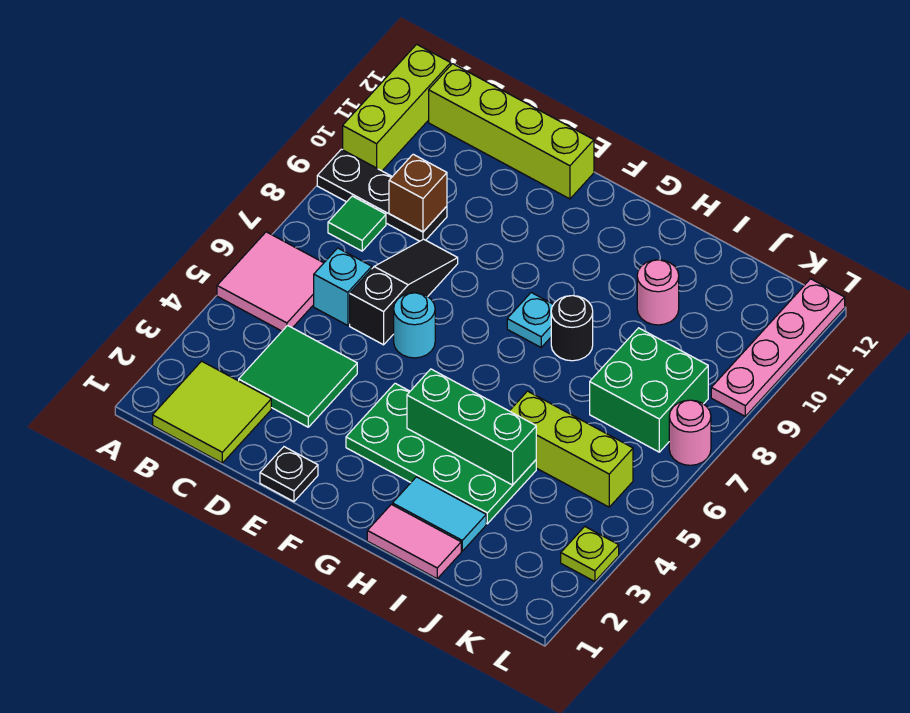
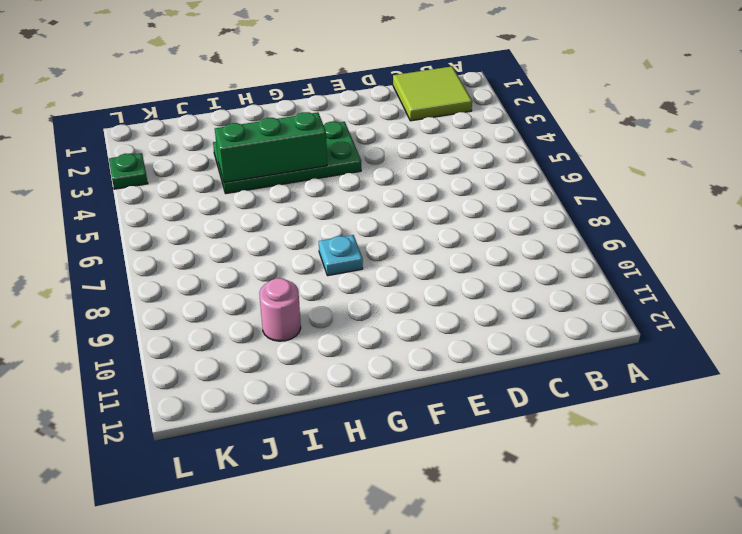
green 1x1 plate [109,153,148,189] -> lime 1x1 plate [561,527,619,582]
none -> pink 2x2 tile [217,232,323,331]
none -> black 1x3 plate [317,149,447,241]
none -> lime 1x3 brick [343,44,451,171]

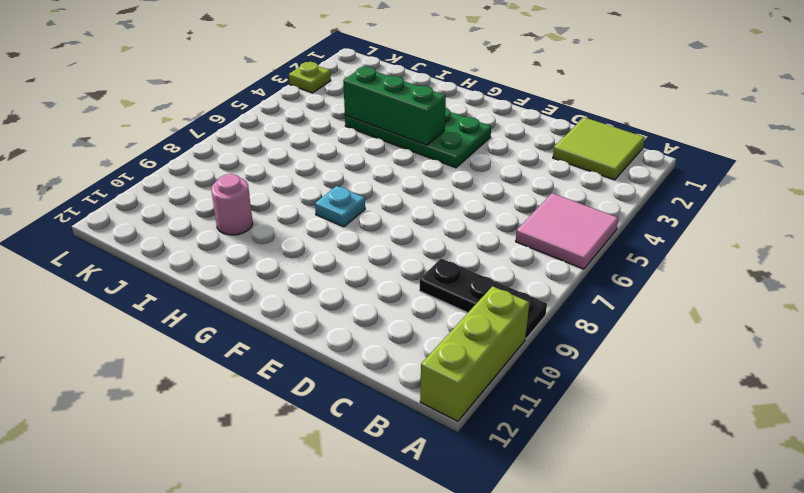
none -> green 1x1 tile [328,196,386,251]
none -> lime 1x4 brick [429,64,594,199]
none -> green 2x2 tile [239,325,357,427]

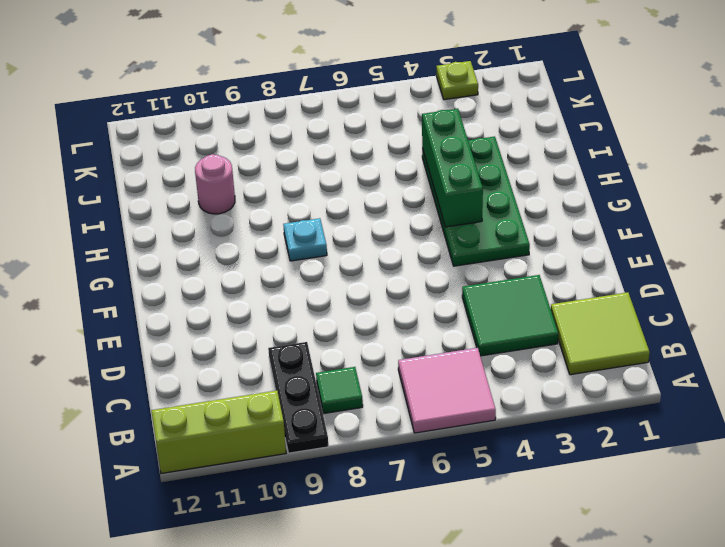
none -> lime 1x4 brick [429,64,594,199]
none -> cyan 1x1 brick [314,248,372,325]
none -> black 1x3 slope [350,239,458,345]

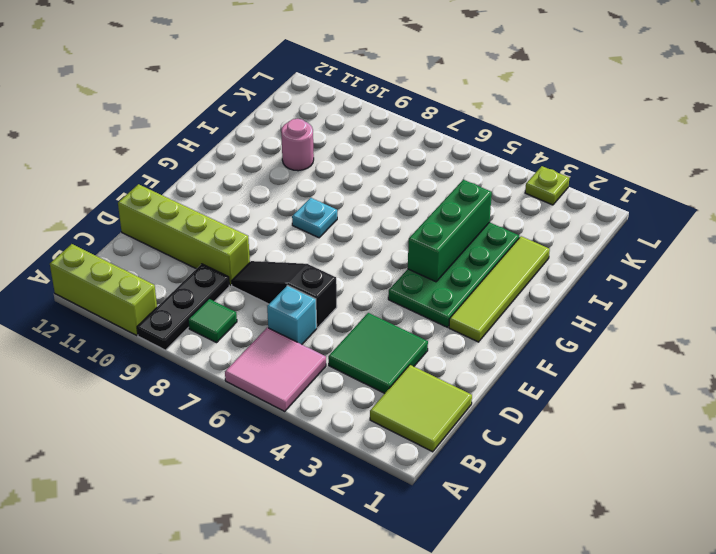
lime 1x4 brick [118,184,250,285] -> lime 1x4 brick turned to [429,64,594,199]
lime 1x4 tile [449,236,550,342] -> cyan 1x2 tile [393,477,486,551]
none -> black 1x1 plate [260,447,318,502]
none -> cyan 1x1 round brick [394,293,435,358]
none -> pink 1x2 tile [367,504,461,579]

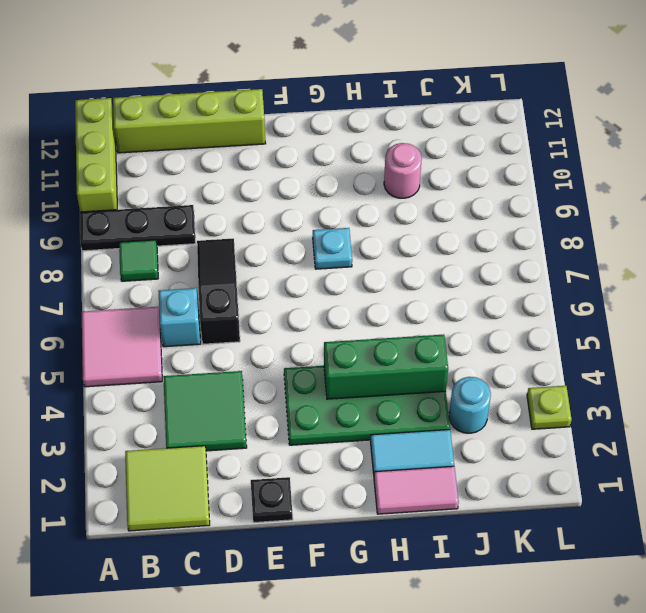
cyan 1x1 round brick [449,377,491,433] -> cyan 1x1 round brick moved to [394,293,435,358]
none -> black 1x1 round brick [551,296,593,361]
none -> lime 1x3 brick [510,391,633,507]
none -> green 2x2 brick [590,328,708,452]

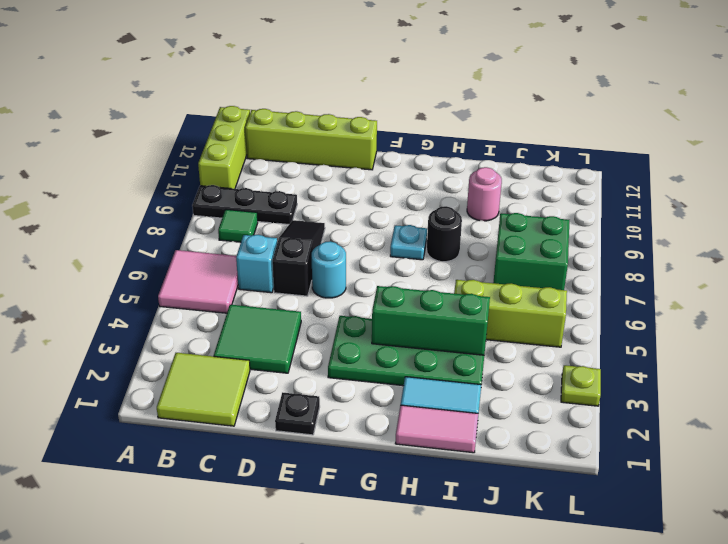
none -> pink 1x1 round brick [669,400,711,465]
none -> pink 1x4 plate [711,279,845,416]
none -> brown 1x1 brick [389,154,447,232]

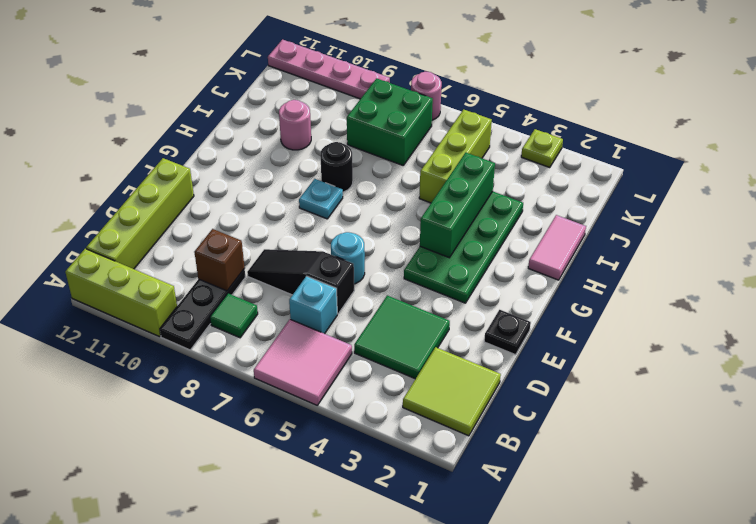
none -> cyan 1x2 tile [393,477,486,551]

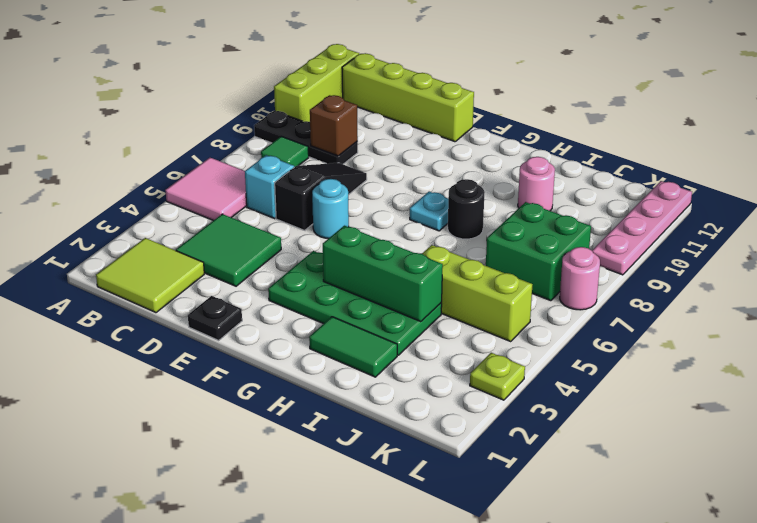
green 1x2 tile [309,317,397,377] -> cyan 1x2 tile [393,477,486,551]
none -> pink 1x2 tile [367,504,461,579]

